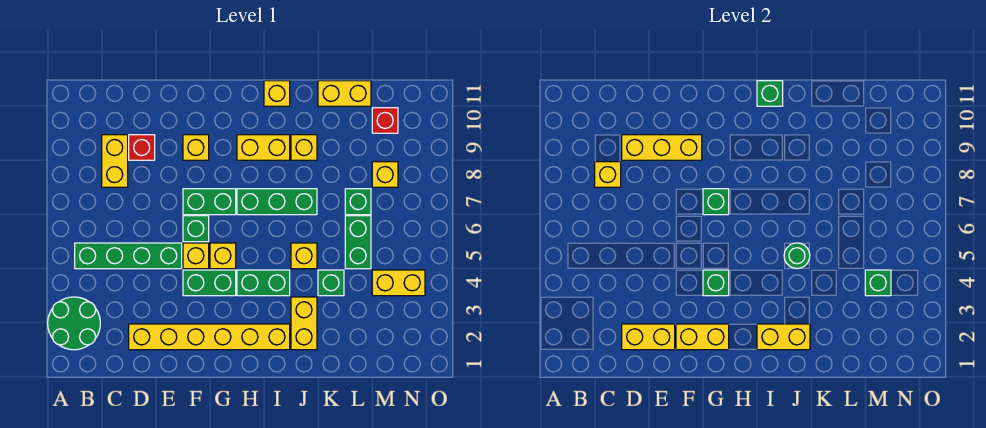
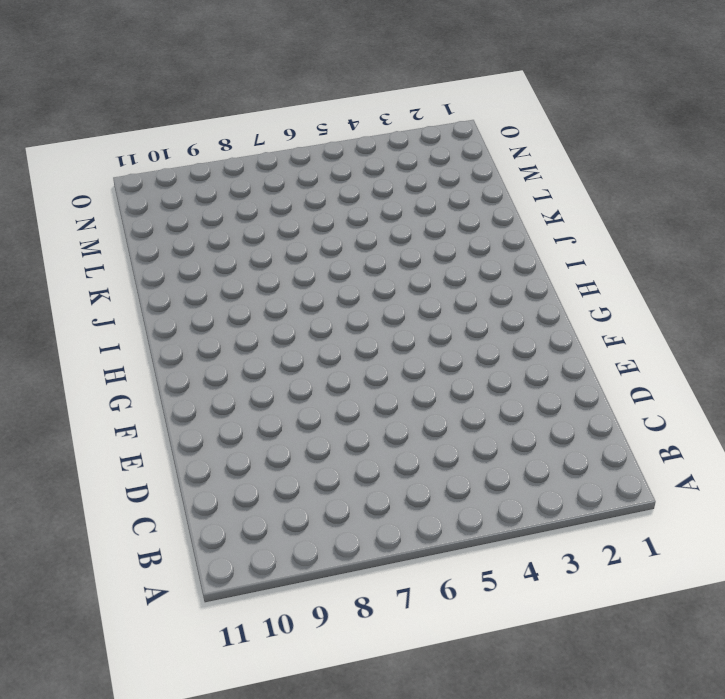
none -> green 2x2 round brick [48,297,100,350]
none -> green 1x4 brick [75,243,182,269]
none -> yellow 1x2 brick [102,135,128,187]
none -> yellow 1x6 brick [129,324,290,350]

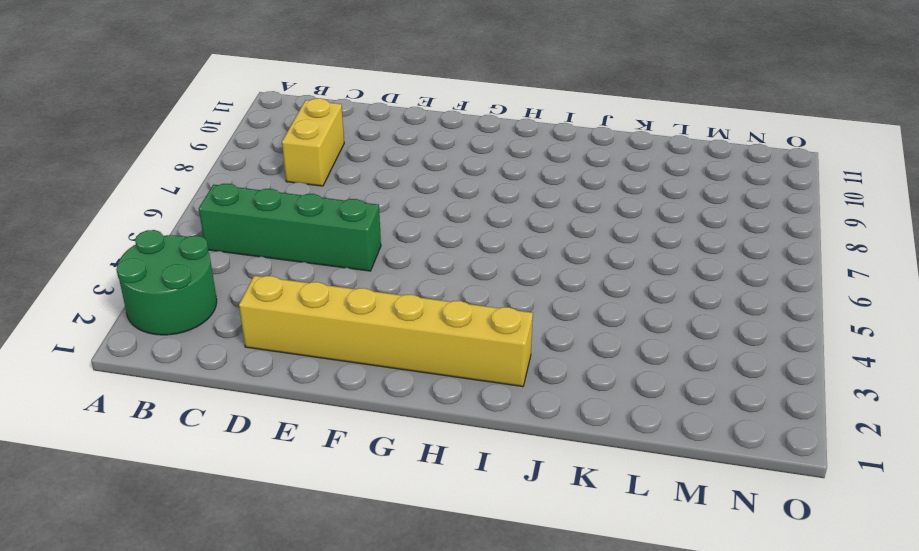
none -> red 1x1 brick [129,135,155,160]
none -> green 1x2 brick [183,270,236,296]
none -> yellow 1x1 brick [183,243,209,269]
none -> green 1x1 brick [183,216,209,242]

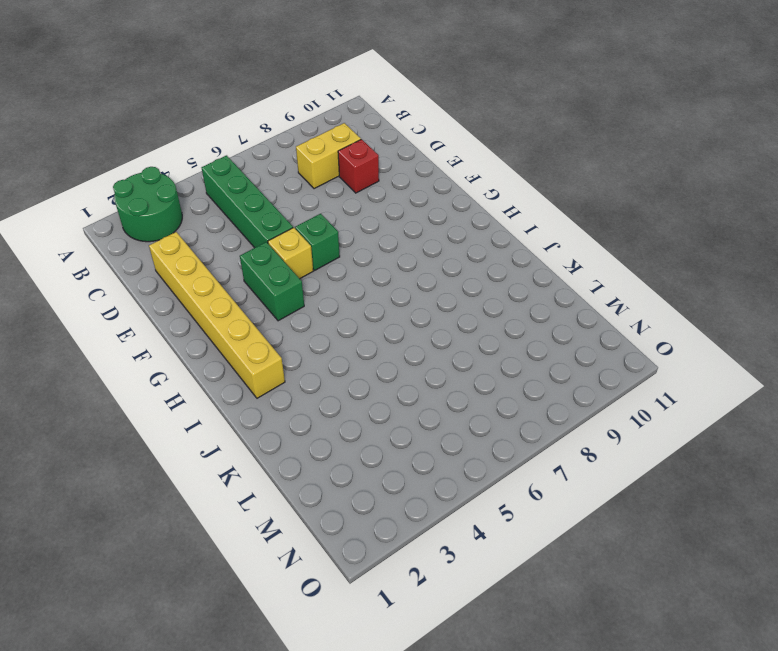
none -> green 1x2 brick [183,189,236,215]
none -> yellow 1x1 brick [183,135,209,160]
none -> yellow 1x1 brick [210,243,236,269]
none -> green 1x2 brick [237,270,290,296]

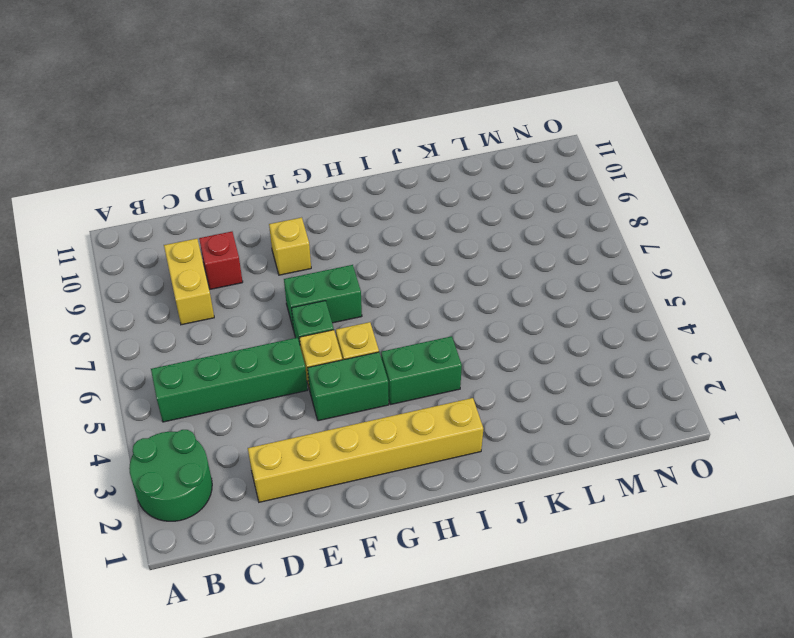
none -> green 1x3 brick [237,189,317,215]
none -> yellow 1x2 brick [237,135,290,160]
none -> yellow 1x1 brick [264,81,290,106]
none -> yellow 1x2 brick [291,297,317,350]

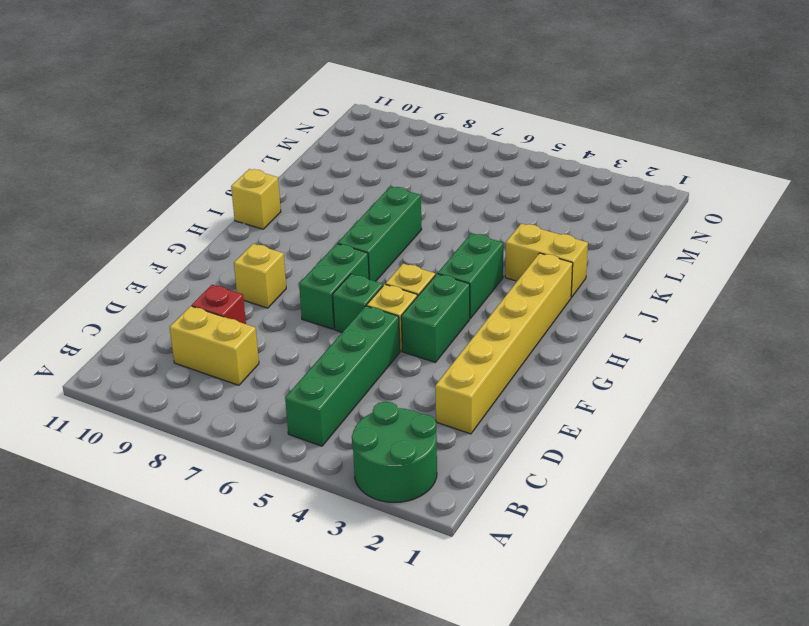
none -> yellow 1x2 brick [237,135,290,160]
none -> yellow 1x1 brick [291,243,317,269]
none -> yellow 1x1 brick [291,135,317,160]
none -> green 1x1 brick [318,270,344,296]

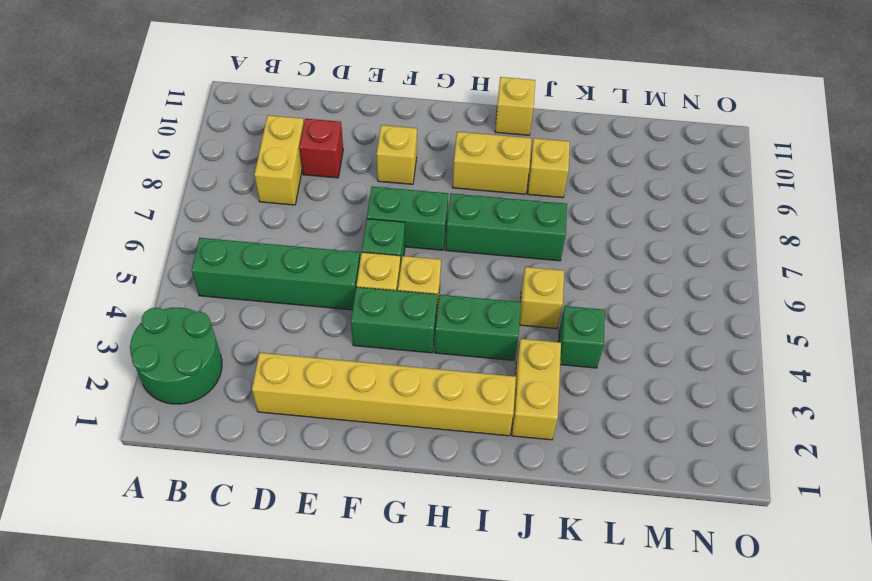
none -> yellow 1x2 brick [318,81,371,106]
none -> green 1x2 brick [345,216,371,269]
none -> green 1x1 brick [345,189,371,215]
none -> yellow 1x2 brick [372,270,425,296]

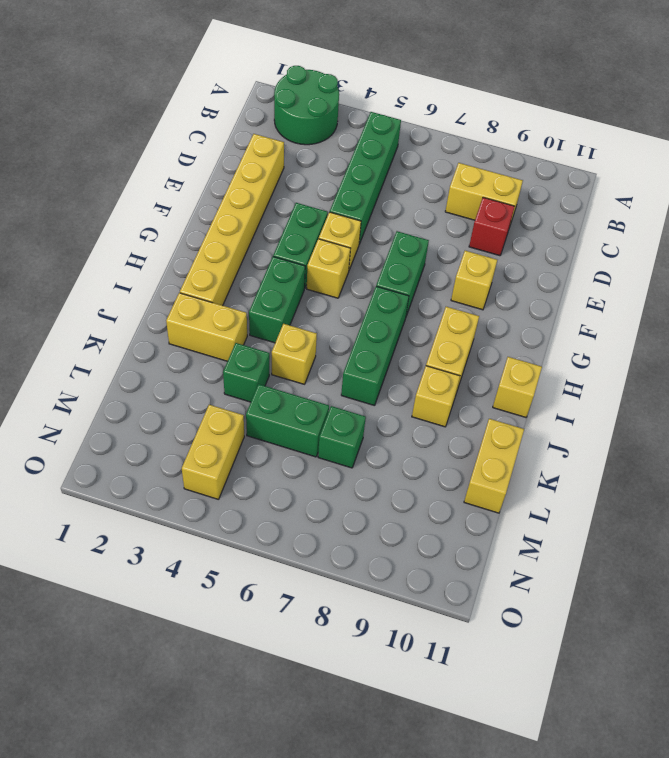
none -> green 1x1 brick [183,216,209,242]
none -> yellow 1x1 brick [372,162,398,187]
none -> red 1x1 brick [372,108,398,133]
none -> yellow 1x1 brick [595,162,621,187]

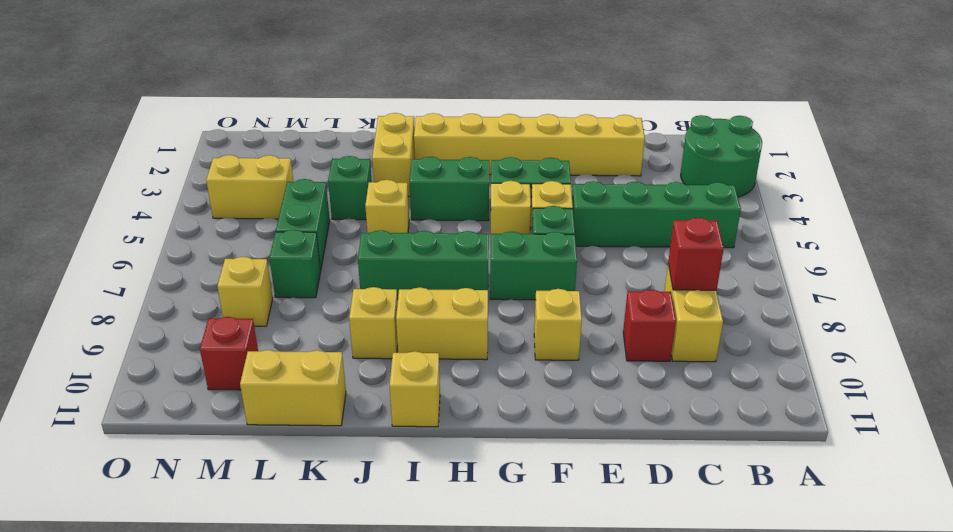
red 1x1 brick [668,218,724,290] -> yellow 1x1 brick [595,162,621,187]
none -> yellow 1x2 brick [622,324,675,350]
none -> yellow 1x3 brick [622,135,702,160]
none -> yellow 1x2 brick [676,324,729,350]
none -> green 1x1 brick [703,270,729,296]

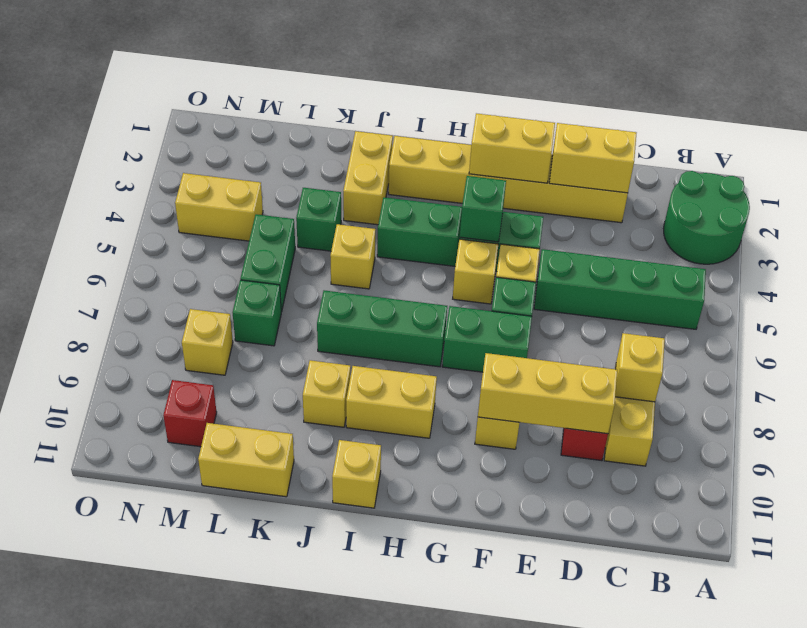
none -> green 1x1 brick [703,189,729,215]
none -> yellow 1x2 brick [757,324,810,350]
none -> green 1x1 brick [757,81,783,106]
none -> green 1x1 round brick [784,243,810,269]

